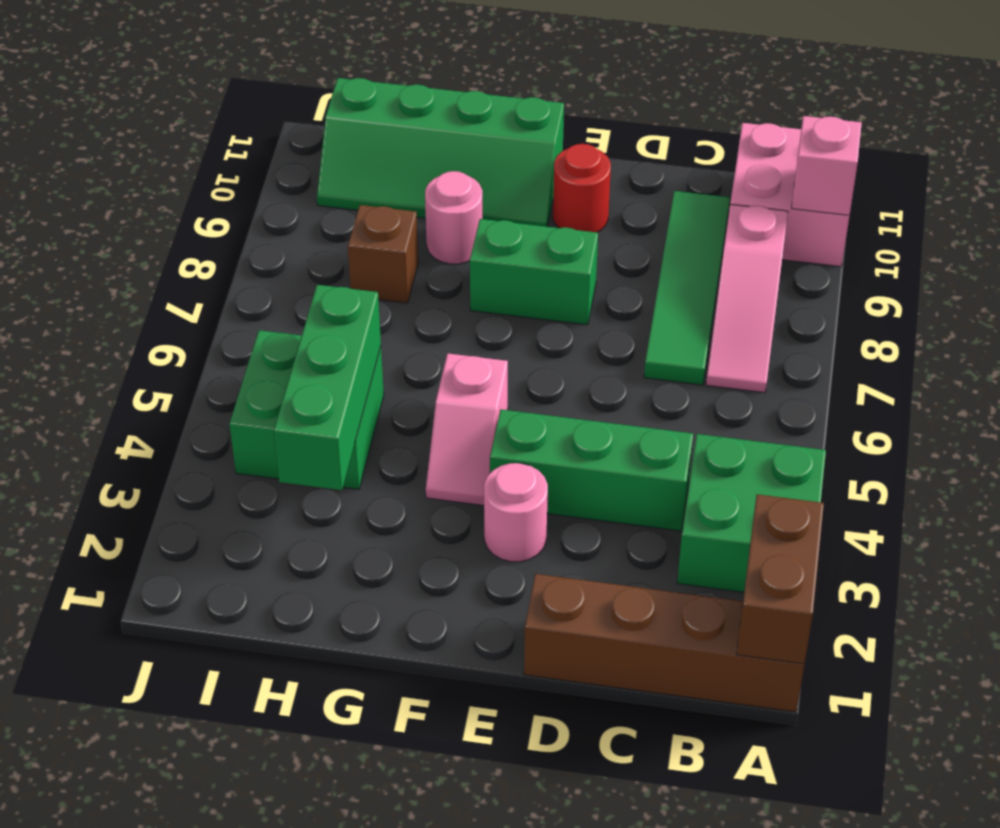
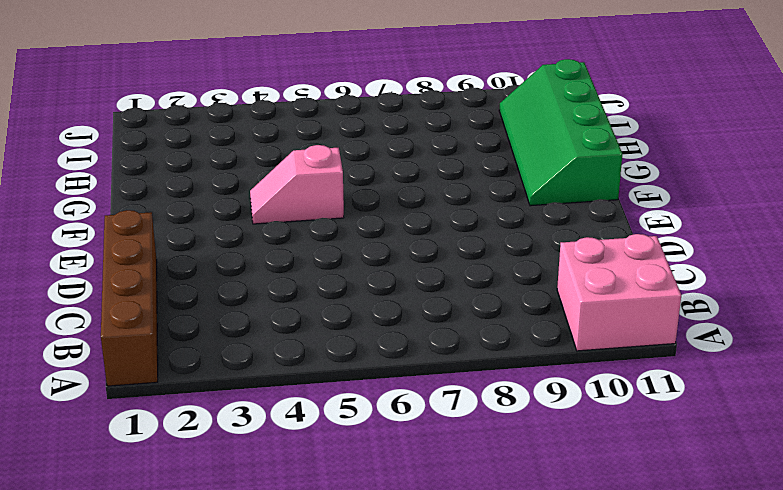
none -> green 2x2 brick [677,434,826,592]
none -> pink 1x3 slope [706,204,788,393]
none -> green 1x3 brick [490,409,693,531]

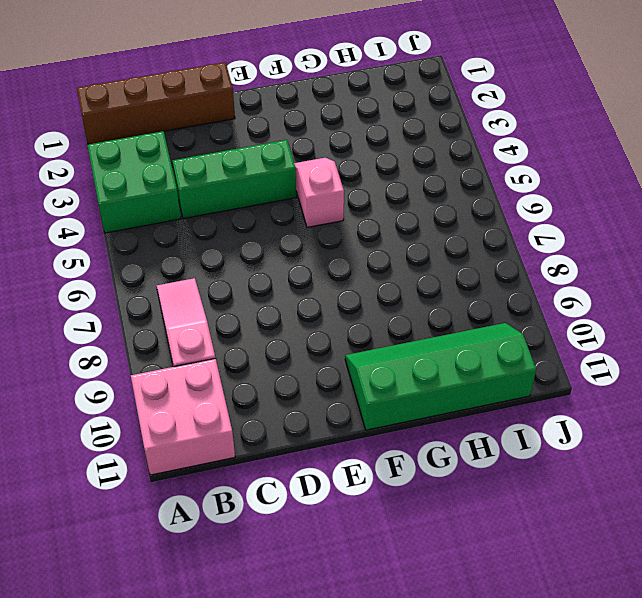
none -> green 1x4 tile [644,191,730,385]
none -> pink 1x1 round brick [484,463,548,562]
none -> green 1x2 brick [470,219,598,325]

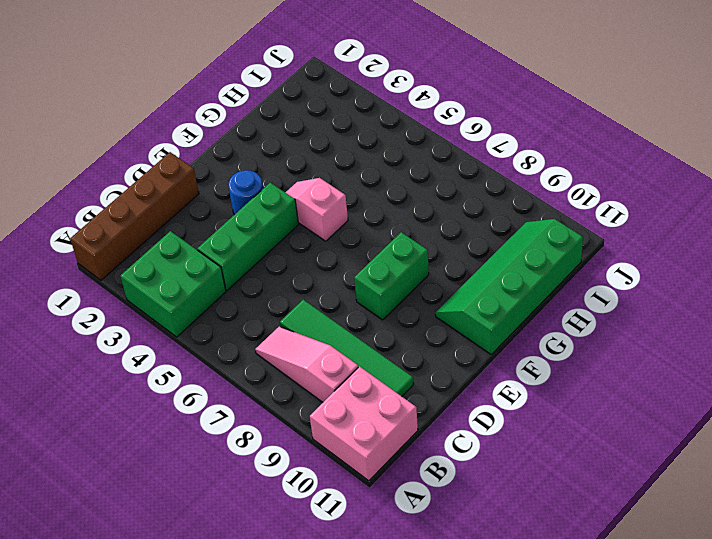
blue 1x1 round brick [229,170,263,215] -> pink 1x1 round brick [484,463,548,562]
none -> red 1x1 round brick [553,144,611,232]
none -> pink 1x1 round brick [425,171,482,264]
none -> green 2x2 brick [229,330,384,489]

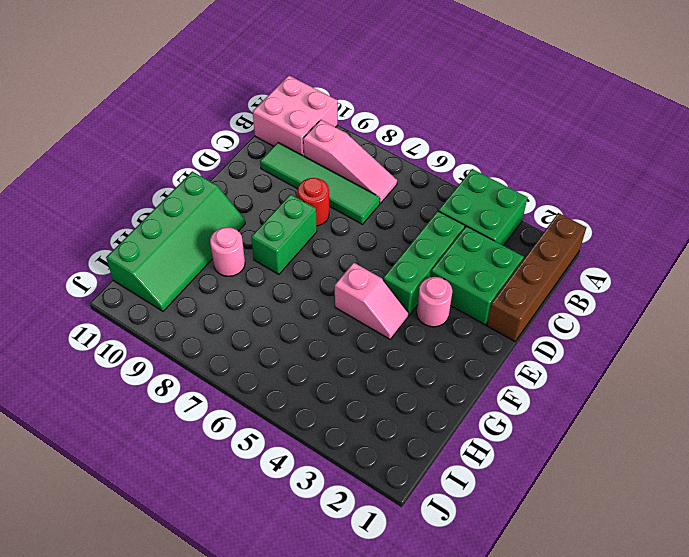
green 2x2 brick [431,226,524,325] -> green 2x2 brick moved to [229,330,384,489]
red 1x1 round brick [298,178,329,226] -> red 1x1 round brick moved to [553,144,611,232]
none -> brown 1x1 brick [348,205,418,303]
none -> brown 1x2 brick [737,494,824,664]
none -> pink 1x1 brick [791,116,862,215]

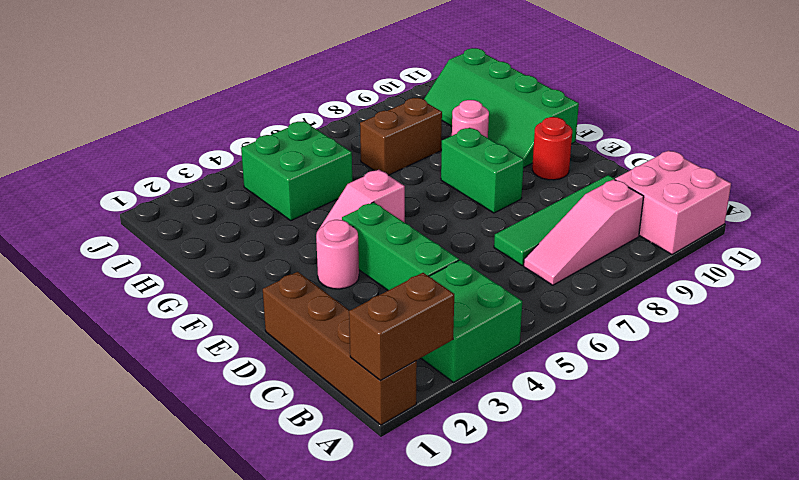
brown 1x2 brick [360,98,442,175] -> brown 1x1 brick [348,205,418,303]
none -> pink 1x1 brick [791,116,862,215]
none -> green 1x3 brick [274,285,381,490]

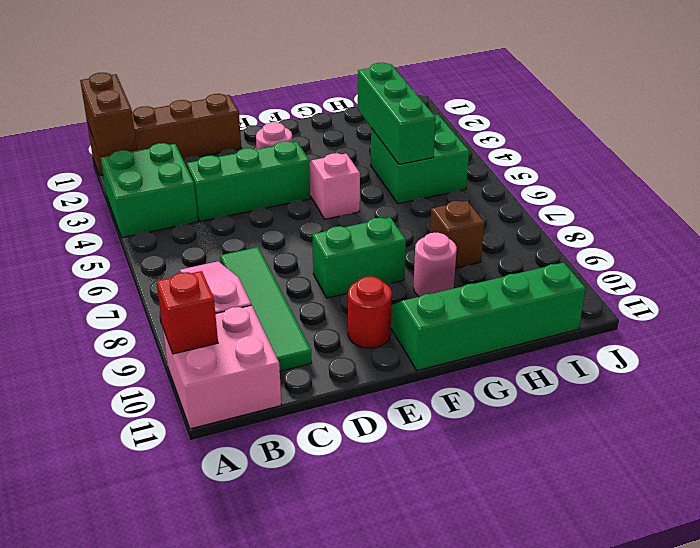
red 1x1 brick [156,271,218,354] -> pink 1x1 brick [791,116,862,215]

